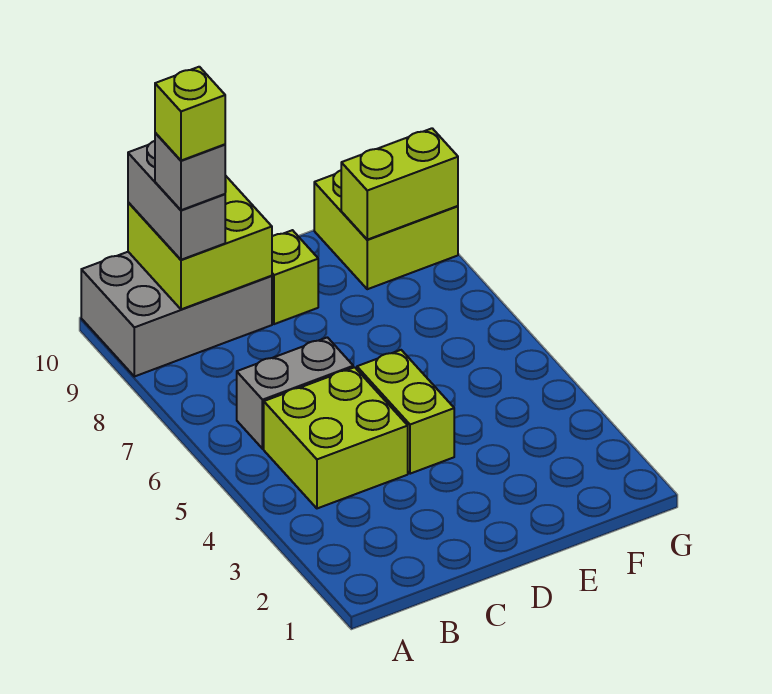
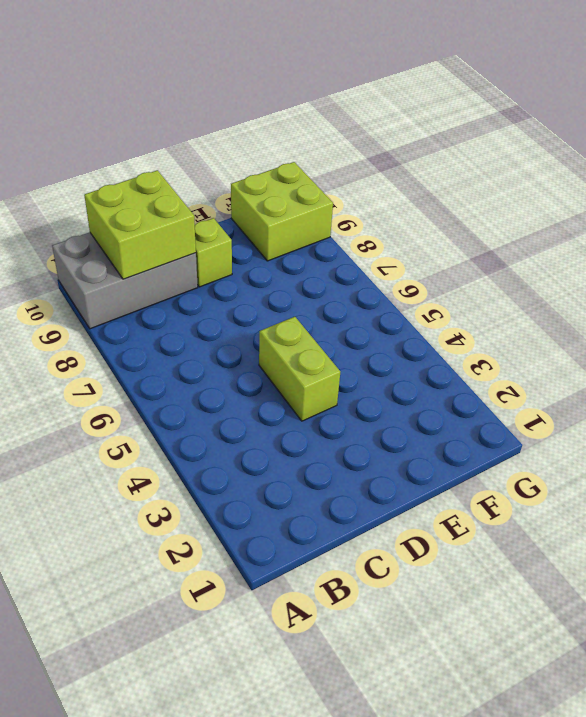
none -> lime 2x2 brick [264,367,408,508]
none -> grey 1x2 brick [237,337,353,449]

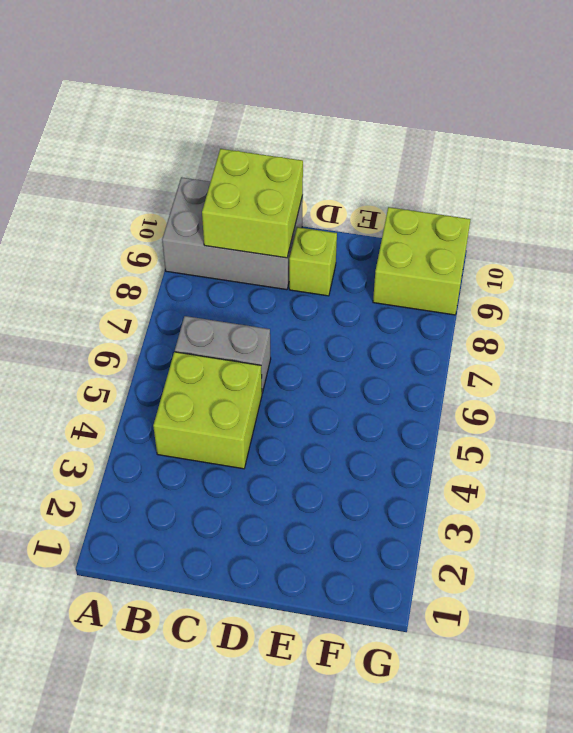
none -> lime 1x2 brick [357,350,454,474]
none -> lime 1x2 brick [341,128,458,240]

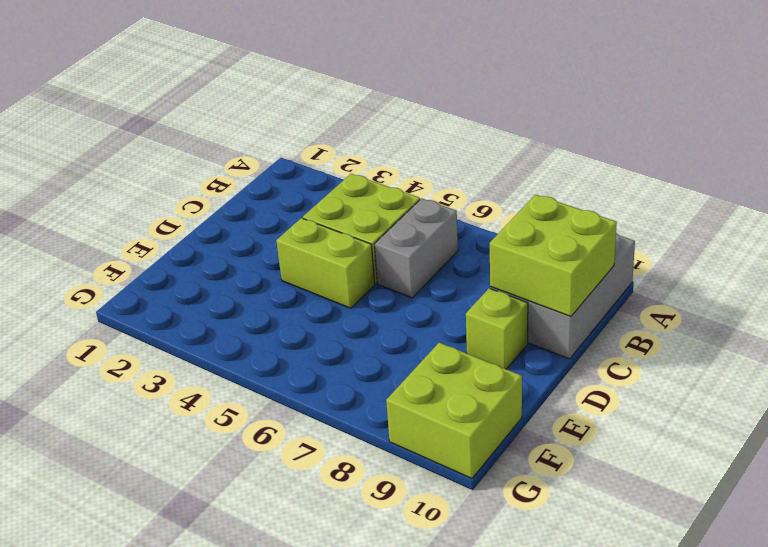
none -> lime 1x2 brick [341,128,458,240]
none -> grey 1x2 brick [128,141,225,260]

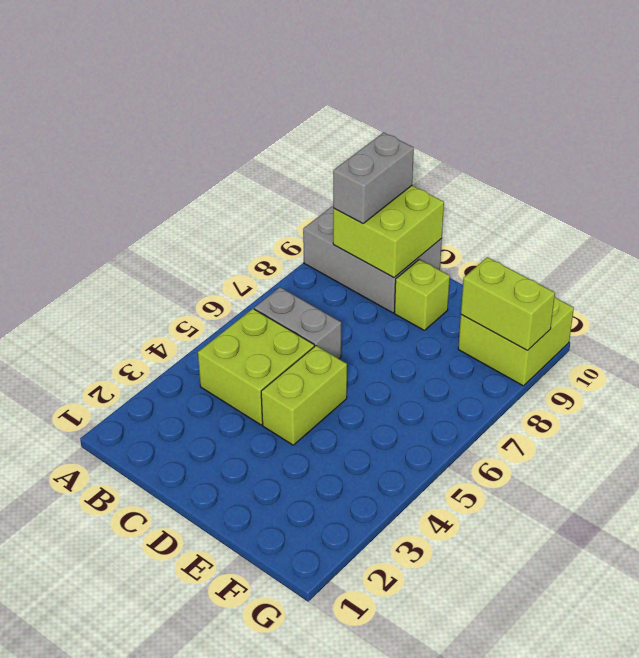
none -> grey 1x1 brick [155,133,225,210]
none -> lime 1x1 brick [155,67,225,161]

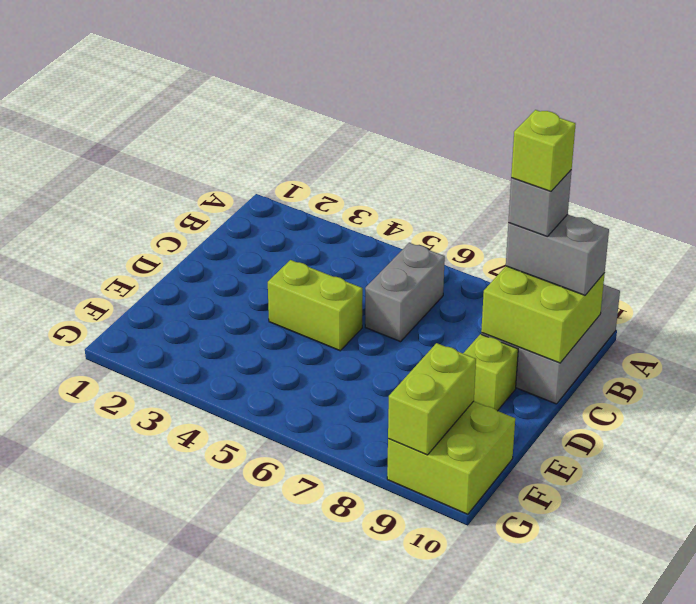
none -> lime 2x2 brick [264,367,408,508]

